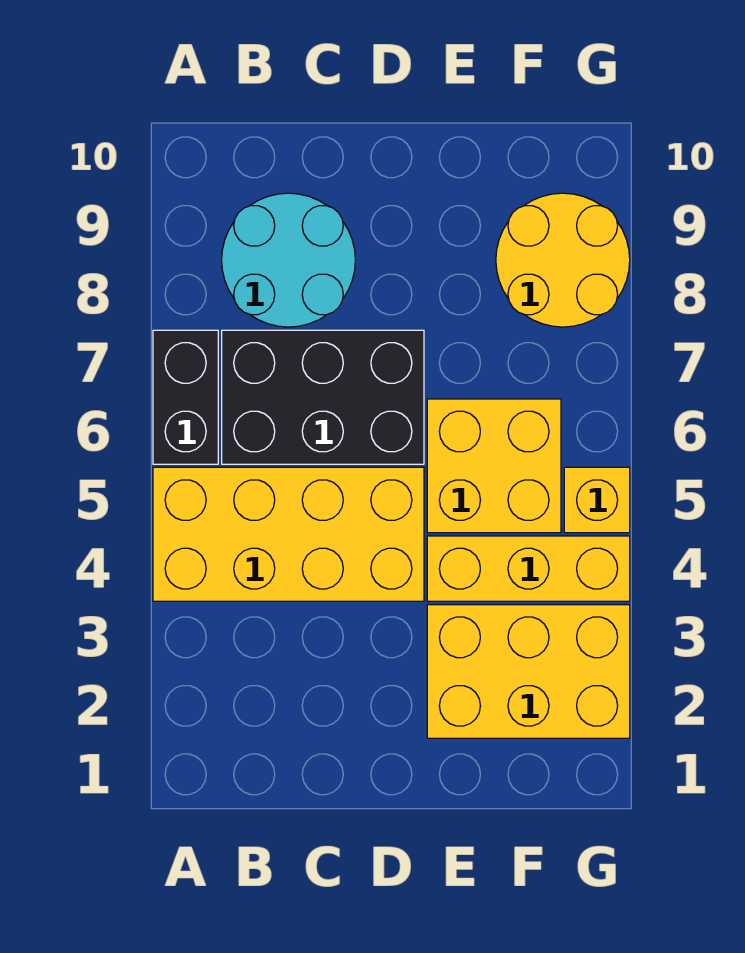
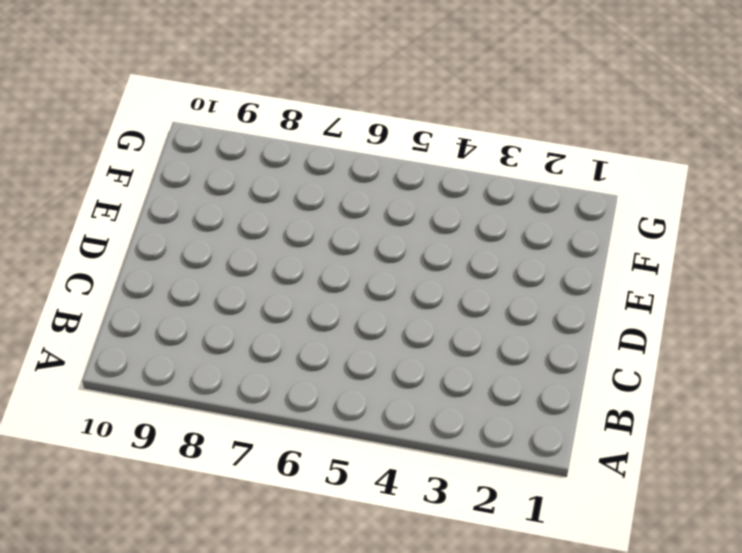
none -> yellow 2x4 brick [153,467,424,601]
none -> black 1x2 brick [153,330,218,464]

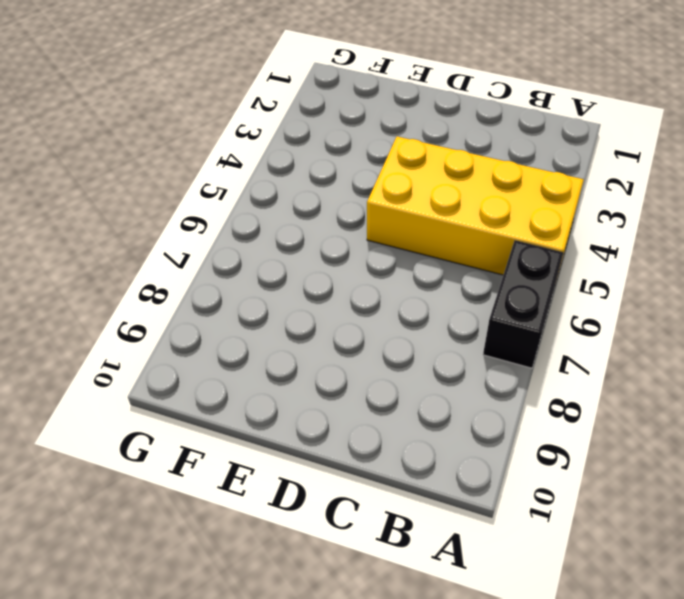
none -> black 2x3 brick [222,330,424,464]
none -> cyan 2x2 round brick [222,193,355,327]

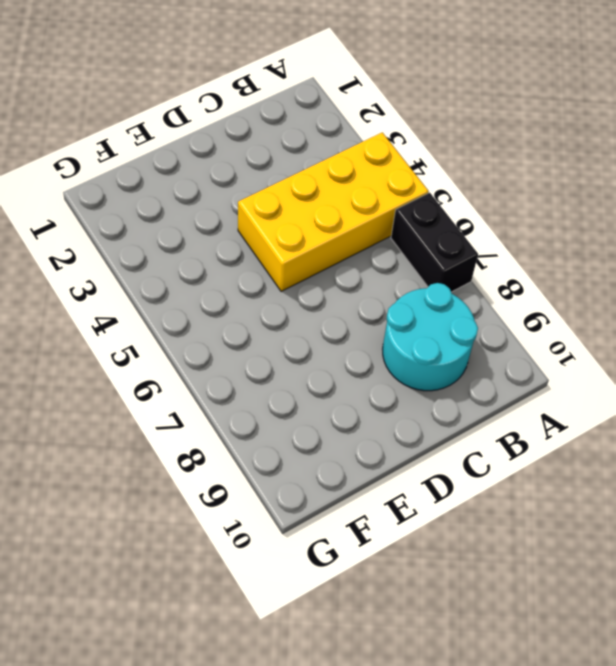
none -> black 2x3 brick [222,330,424,464]
none -> yellow 2x3 brick [427,605,630,738]

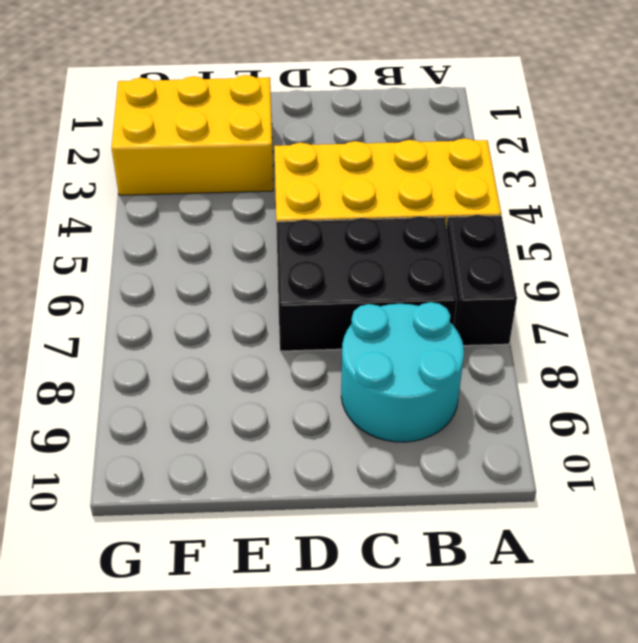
none -> yellow 1x3 brick [427,536,630,601]
none -> yellow 2x2 brick [427,399,561,533]

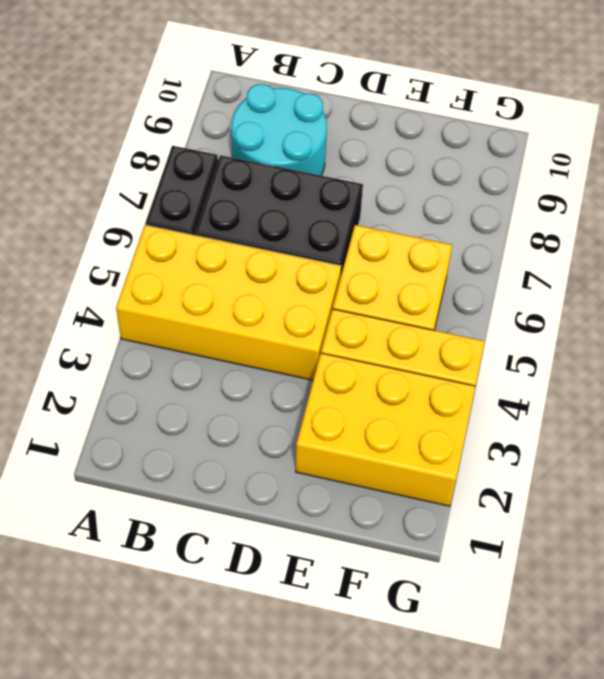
none -> yellow 2x2 round brick [496,193,630,327]
none -> yellow 1x1 brick [564,467,630,533]

